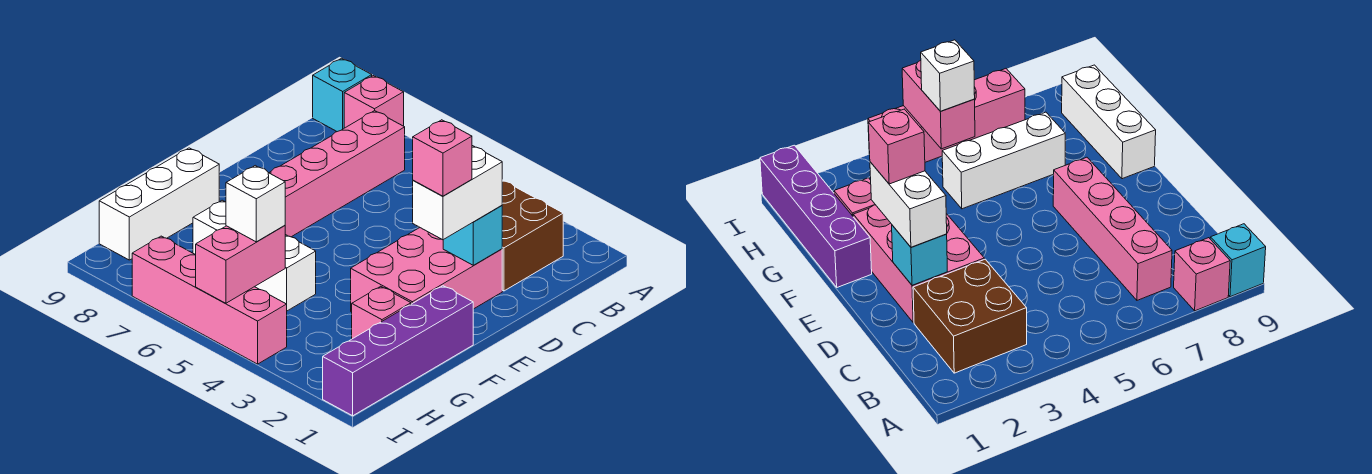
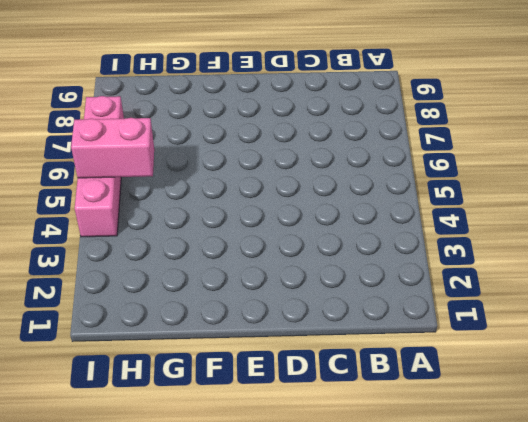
none -> pink 1x1 brick [344,76,404,128]
none -> cyan 1x1 brick [313,58,372,132]
none -> brown 2x2 brick [502,180,563,291]

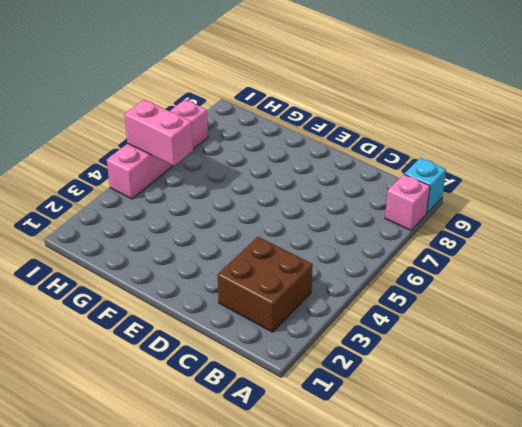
none -> pink 1x4 brick [269,111,405,237]
none -> pink 2x3 brick [351,228,502,312]
none -> purple 1x4 brick [323,286,473,416]

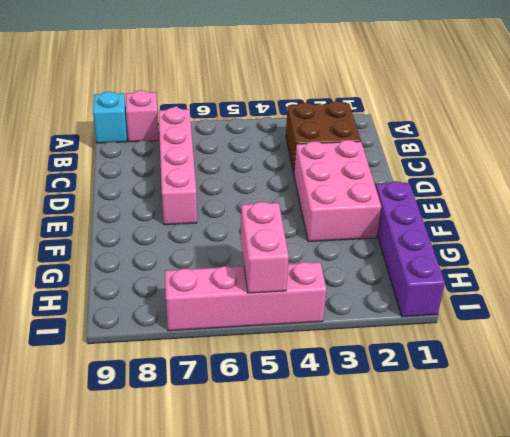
none -> white 1x3 brick [99,148,219,260]
none -> pink 1x1 brick [352,286,411,339]
none -> white 1x3 brick [193,200,316,311]

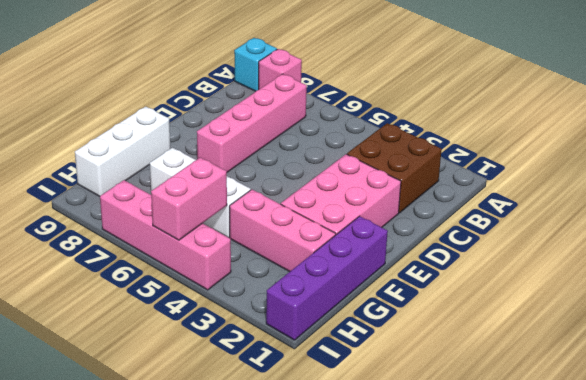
pink 1x3 brick [230,190,336,272] -> pink 1x1 brick [352,286,411,339]
none -> cyan 1x1 brick [443,205,502,265]
none -> white 1x2 brick [413,146,502,240]
none -> white 1x1 brick [226,166,285,242]

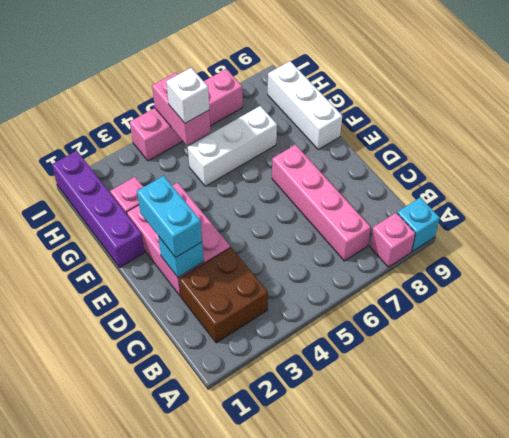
cyan 1x2 brick [137,176,202,257] -> white 1x2 brick [413,146,502,240]
none -> pink 1x1 brick [413,120,472,196]

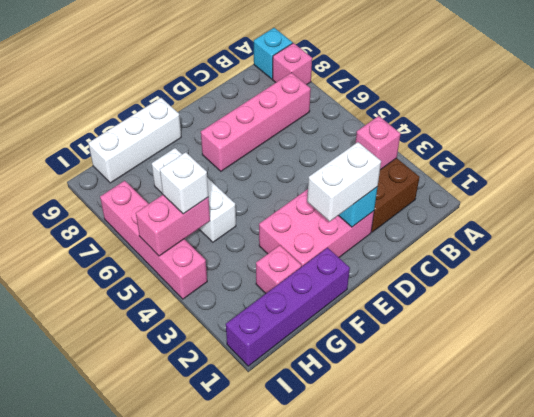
pink 1x1 brick [356,116,401,170] -> pink 1x1 brick moved to [413,120,472,196]

